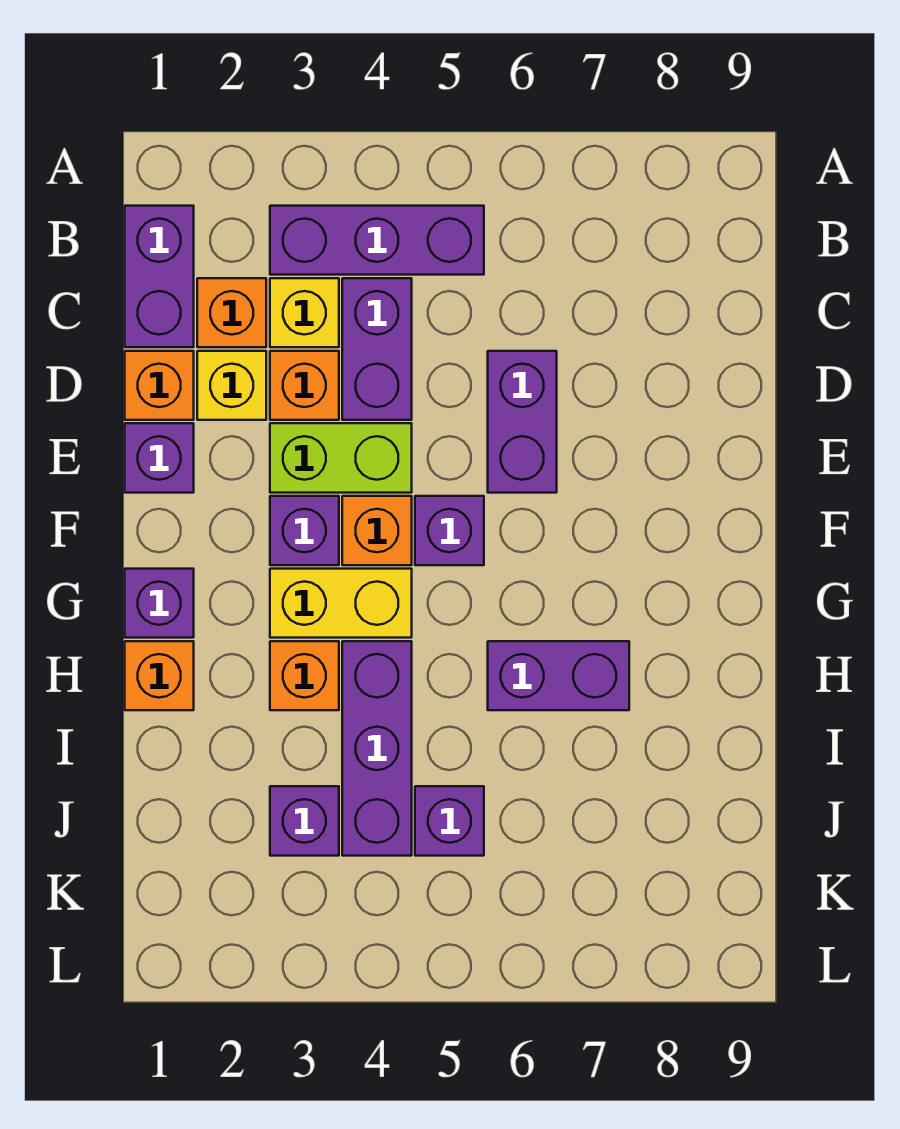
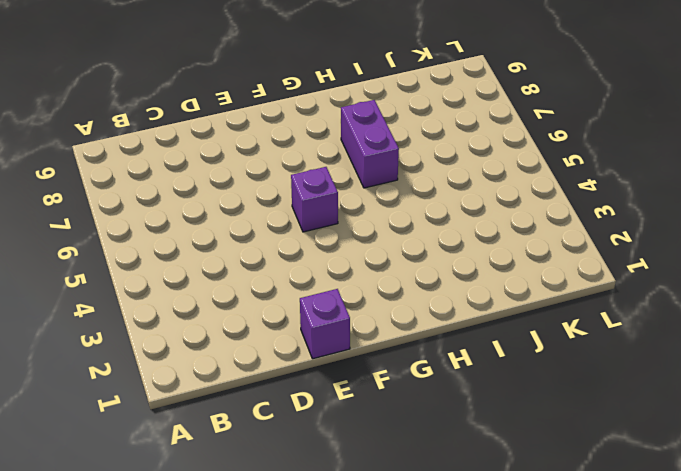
none -> purple 1x2 brick [125,206,194,347]
none -> purple 1x3 brick [270,206,484,275]
none -> orange 1x1 brick [197,278,266,347]

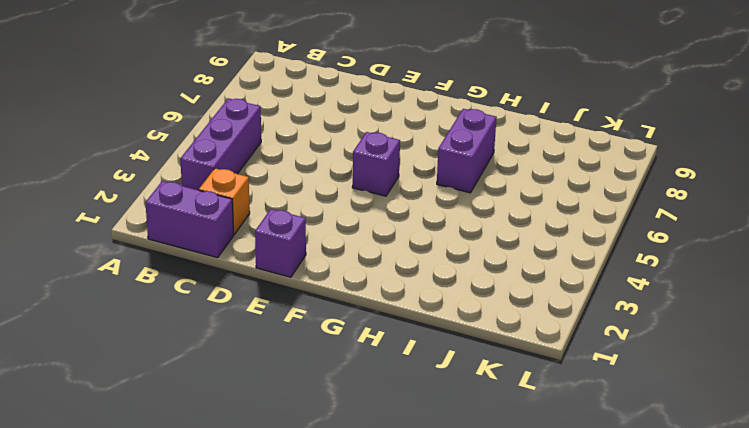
none -> yellow 1x1 brick [270,278,339,347]
none -> purple 1x2 brick [342,278,412,420]
none -> orange 1x1 brick [125,351,194,420]

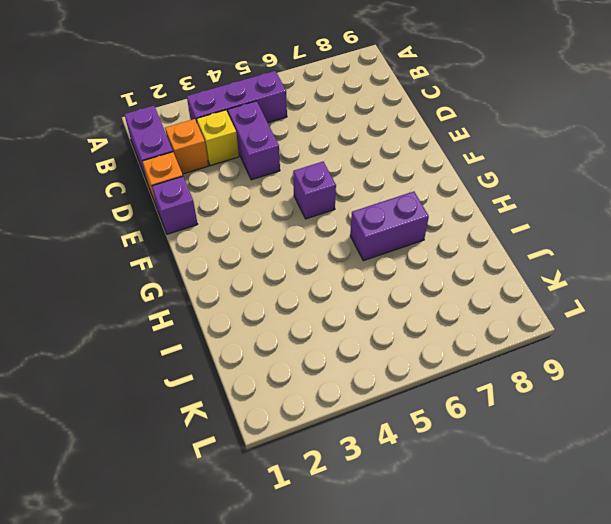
none -> yellow 1x1 brick [197,351,266,420]
none -> orange 1x1 brick [270,351,339,420]
none -> purple 1x2 brick [488,351,557,493]

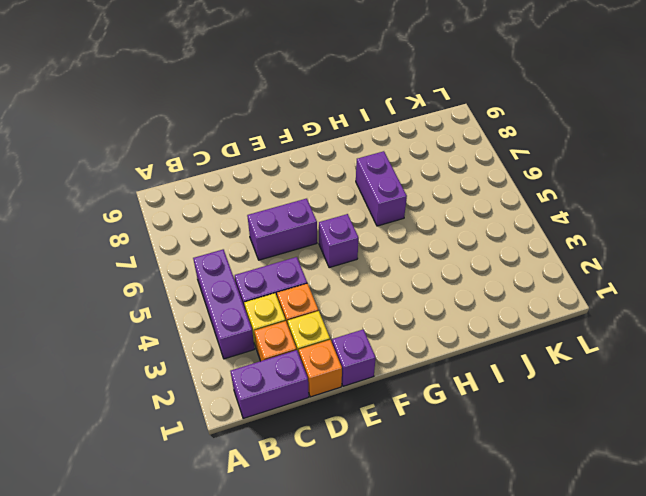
none -> lime 1x2 brick [270,423,412,493]
none -> purple 1x1 brick [270,496,339,565]
none -> orange 1x1 brick [342,496,412,565]

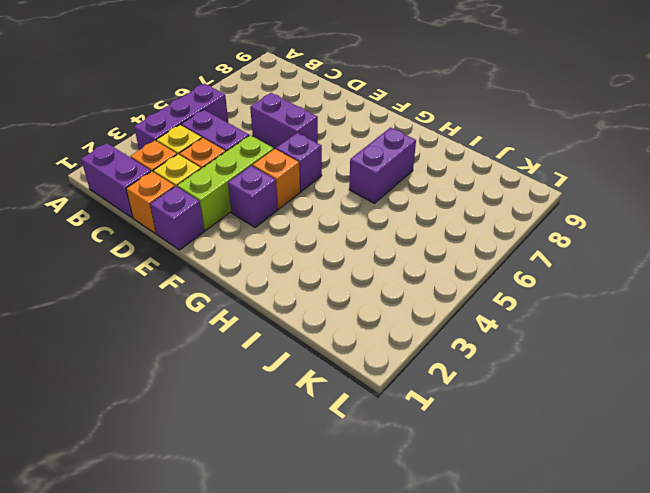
lime 1x3 brick [177,135,274,231] -> lime 1x2 brick [270,423,412,493]
none -> purple 1x1 brick [125,569,194,638]
none -> yellow 1x2 brick [270,569,412,638]
none -> orange 1x1 brick [125,641,194,710]

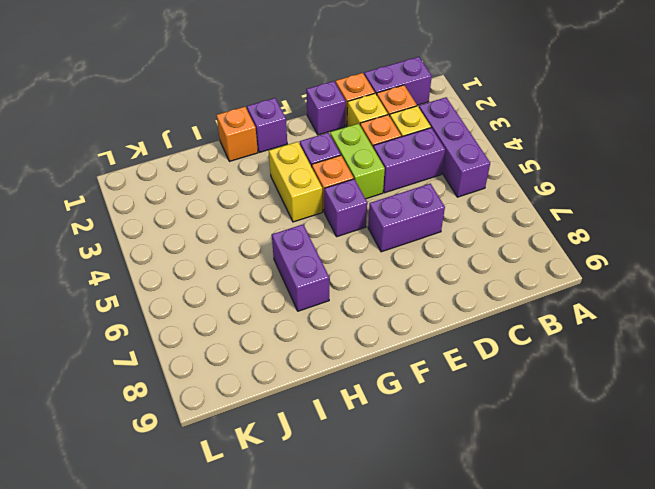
none -> orange 1x1 brick [270,641,339,710]
none -> purple 1x3 brick [342,641,412,856]
none -> purple 1x1 brick [270,786,339,856]

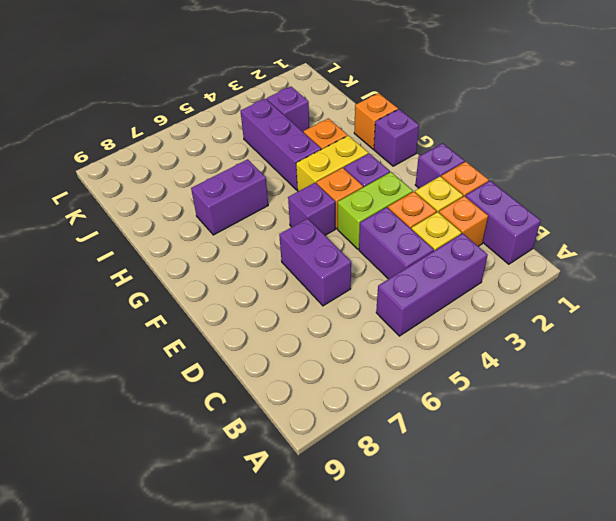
none -> purple 1x1 brick [415,786,484,856]

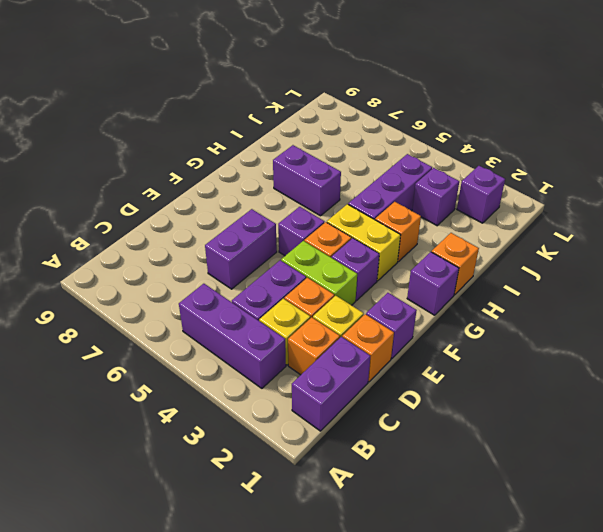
purple 1x1 brick [457,166,505,223] -> purple 1x1 brick moved to [415,786,484,856]

